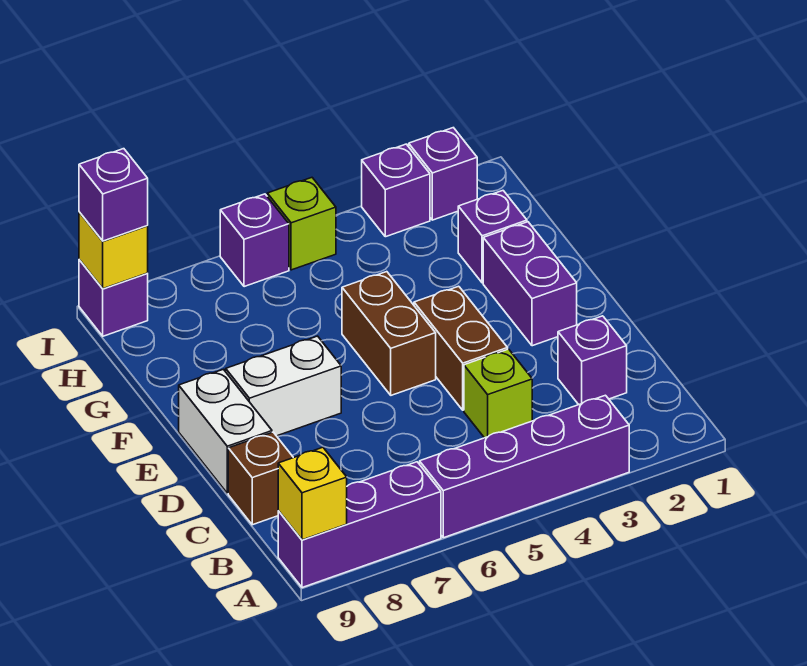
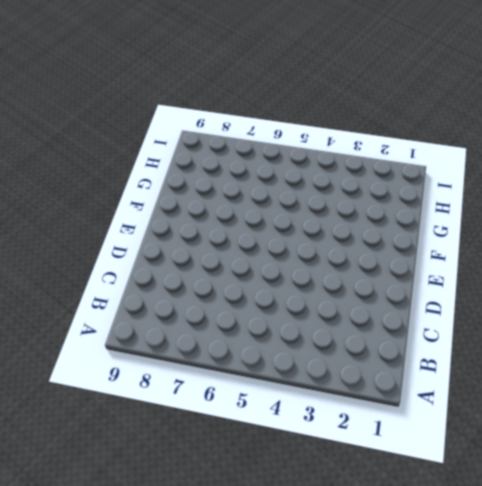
none -> purple 1x4 brick [420,395,629,538]
none -> purple 1x3 brick [278,462,441,588]
none -> purple 1x1 brick [558,316,627,405]

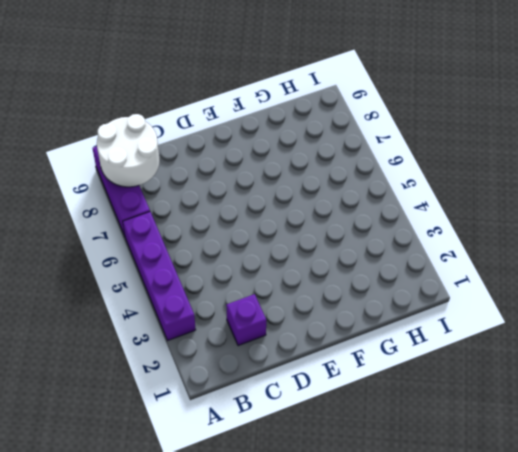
white 2x2 round brick [97,114,160,187] -> yellow 1x1 brick [278,447,347,540]
none -> lime 1x1 brick [464,349,532,438]
none -> brown 1x1 brick [228,432,293,525]
none -> brown 1x2 brick [414,286,508,410]

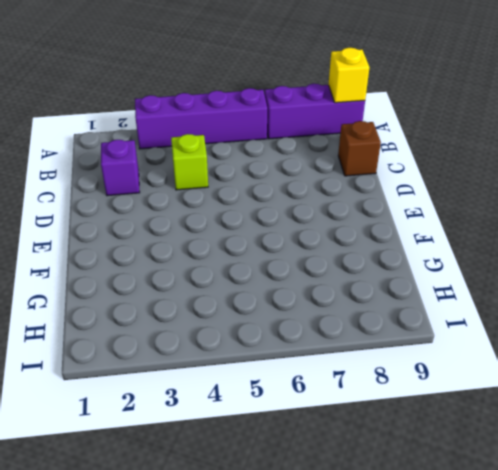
none -> brown 1x2 brick [414,286,508,410]
none -> white 1x2 brick [179,369,272,493]
none -> purple 1x2 brick [483,222,577,346]

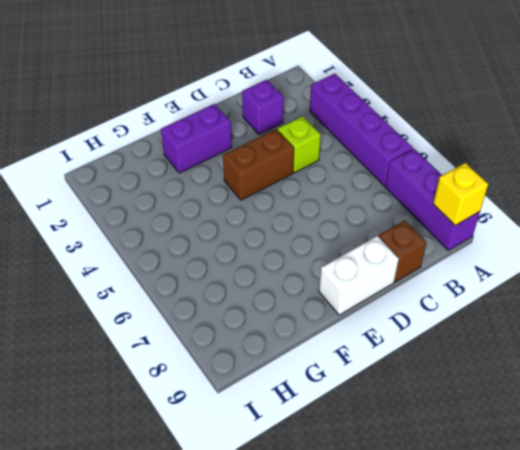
none -> brown 1x2 brick [342,272,436,395]
none -> white 1x2 brick [226,336,341,436]
none -> purple 1x1 brick [458,191,527,283]

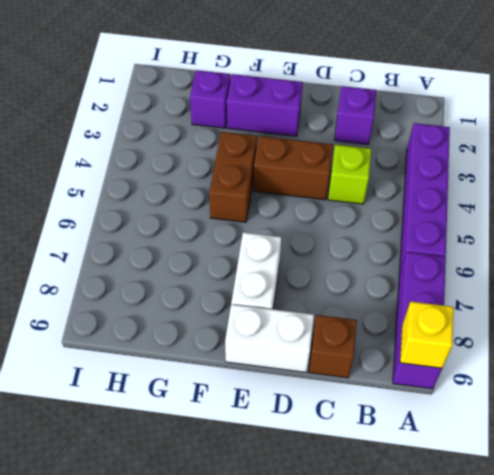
brown 1x2 brick [209,132,257,222] -> brown 1x2 brick turned to [342,272,436,395]
none -> purple 1x1 brick [409,128,477,220]
none -> purple 1x1 brick [362,144,430,237]
none -> lime 1x1 brick [267,178,336,270]

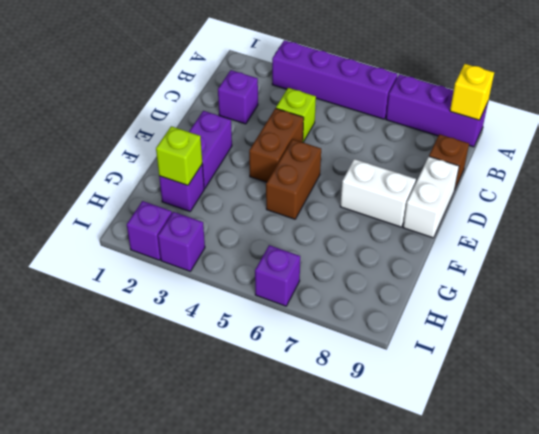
lime 1x1 brick [156,126,202,185] -> lime 1x1 brick moved to [267,178,336,270]
none -> purple 1x1 brick [79,260,148,336]
none -> yellow 1x1 brick [79,212,148,289]
none -> purple 1x1 brick [79,149,148,241]

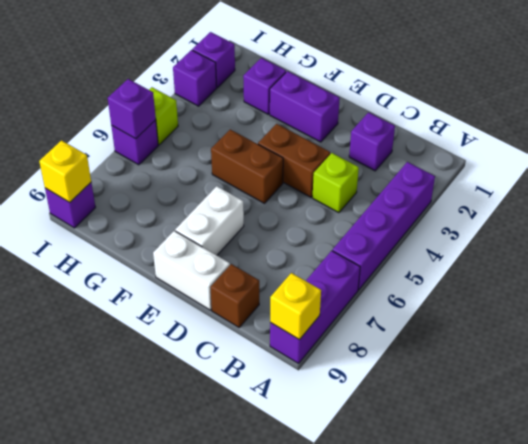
purple 1x1 brick [108,79,156,139] -> purple 1x1 brick moved to [79,149,148,241]

